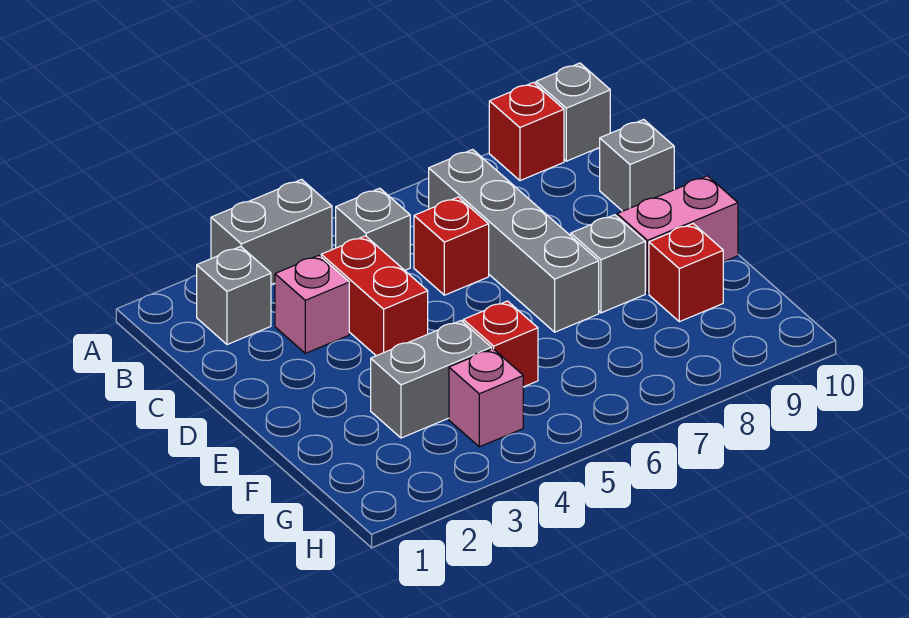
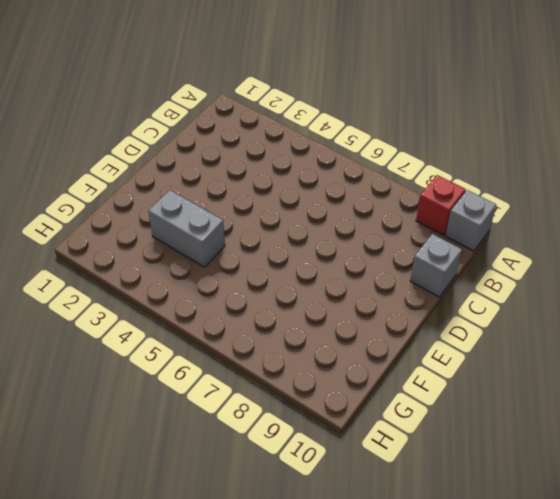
none -> grey 1x2 brick [211,179,332,285]
none -> grey 1x1 brick [197,246,271,345]
none -> grey 1x1 brick [336,188,410,270]

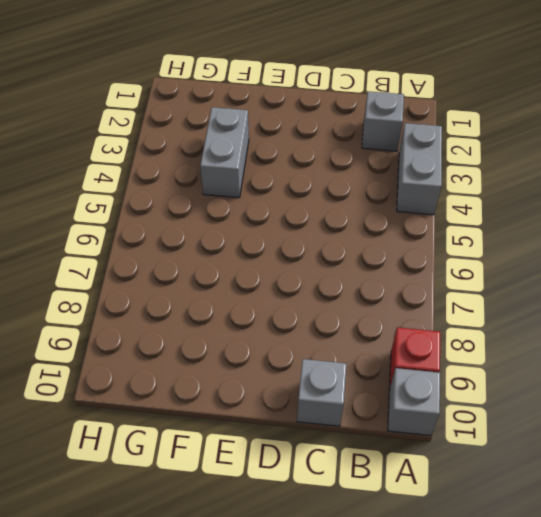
none -> grey 1x1 brick [336,188,410,270]
none -> grey 1x4 brick [429,149,599,332]
none -> pink 1x1 brick [275,255,349,353]

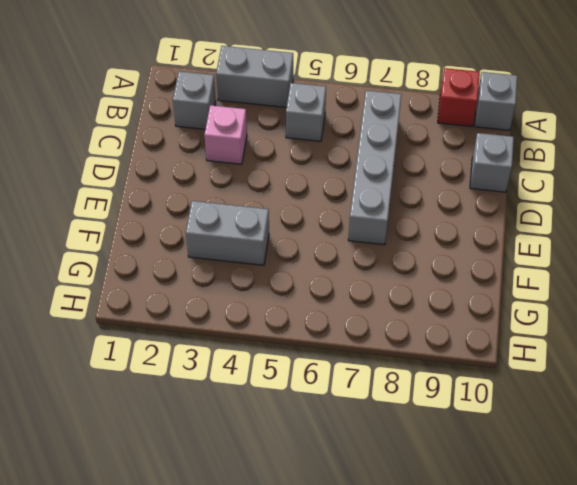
none -> red 1x2 brick [321,236,428,356]
none -> red 1x1 brick [414,197,489,295]
none -> grey 1x1 brick [571,215,645,313]

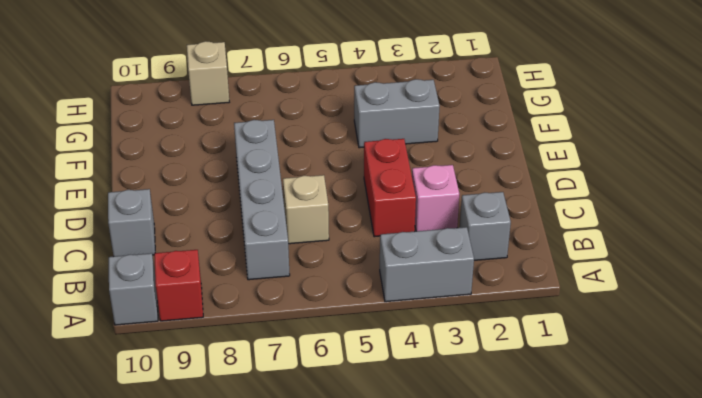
tan 1x1 brick [283,175,329,244] -> red 1x1 brick [414,197,489,295]
tan 1x1 brick [187,41,229,105] -> none
none -> grey 1x1 brick [336,188,410,270]
none -> grey 1x1 brick [571,215,645,313]
none -> pink 1x2 brick [617,176,738,293]

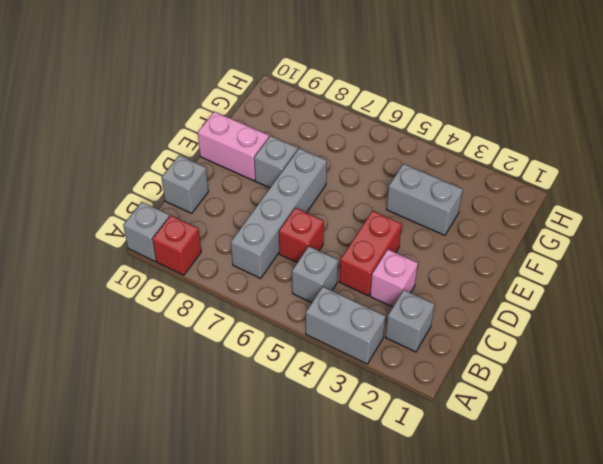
none -> red 1x1 brick [463,301,538,387]
none -> red 1x1 brick [649,224,723,322]
none -> pink 1x1 brick [449,349,523,447]

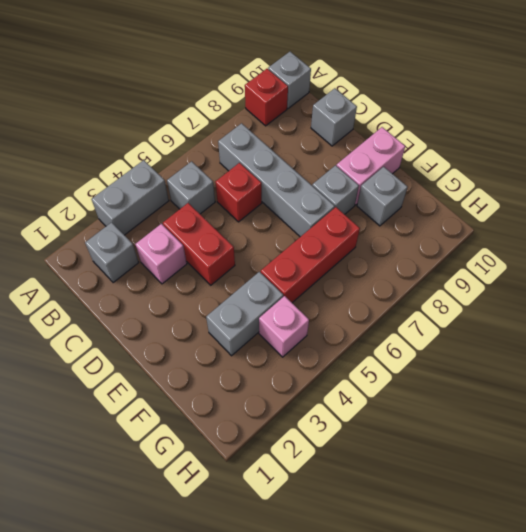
red 1x3 brick [261,207,360,303] -> red 1x1 brick [463,301,538,387]
grey 1x1 brick [357,167,408,226] -> red 1x1 brick [649,224,723,322]

